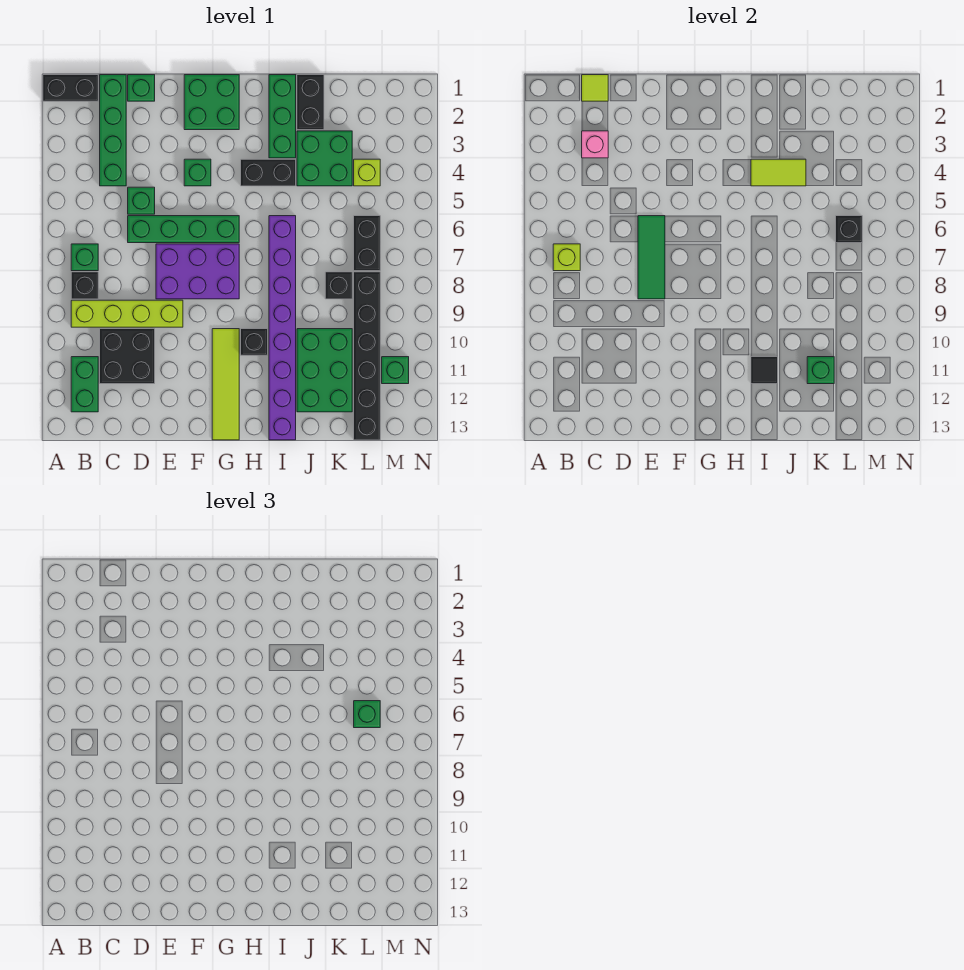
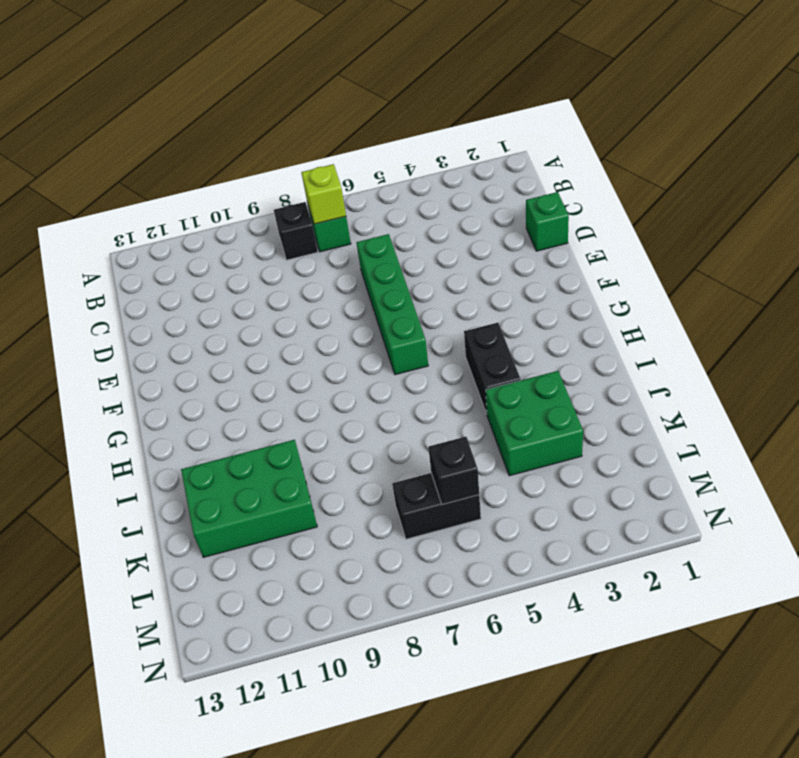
none -> black 1x2 brick [43,75,98,101]
none -> lime 1x4 brick [71,300,183,327]
none -> green 1x2 brick [71,357,98,412]
none -> green 1x4 brick [100,75,126,186]

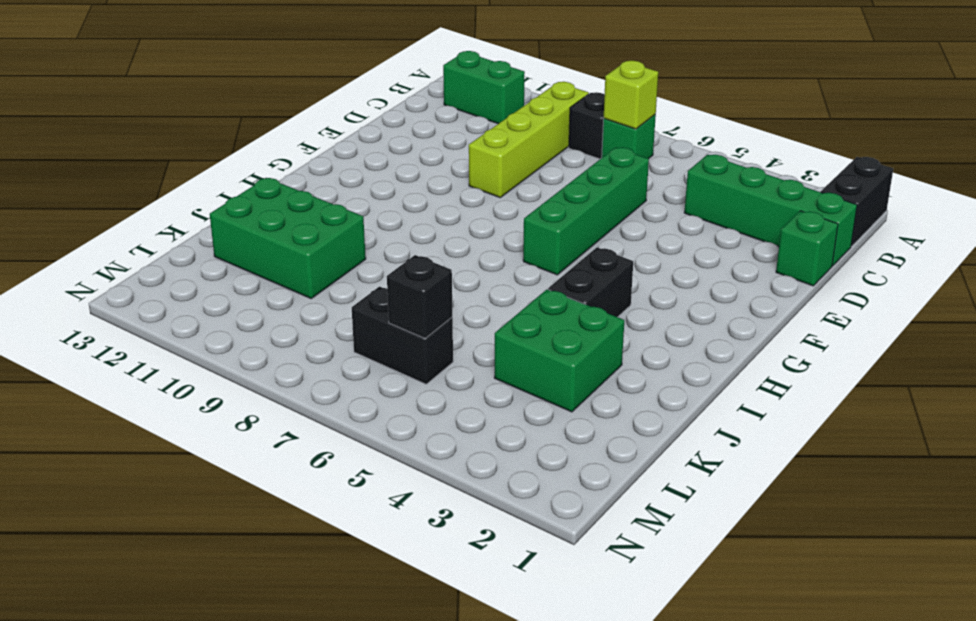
none -> black 2x2 brick [100,329,155,384]
none -> green 1x1 brick [128,187,155,214]
none -> purple 2x3 brick [156,244,239,299]
none -> green 2x2 brick [184,75,239,130]

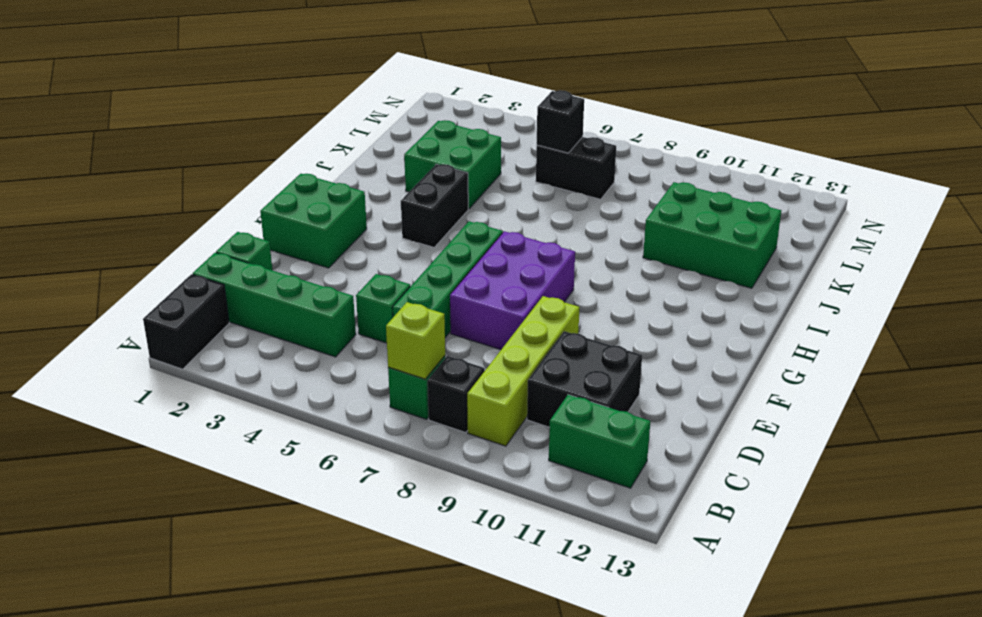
none -> green 1x1 brick [184,159,211,186]
none -> lime 1x4 tile [212,329,239,440]
none -> black 1x1 brick [241,329,268,355]
none -> green 1x3 brick [269,75,296,158]

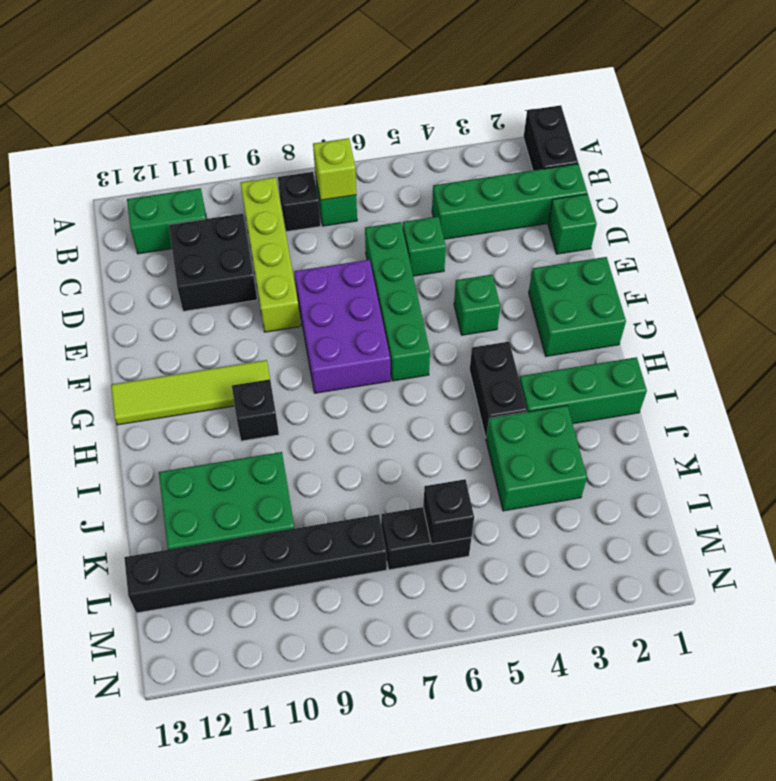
none -> purple 1x8 brick [269,216,296,440]
none -> black 1x2 brick [297,75,324,130]
none -> black 1x1 brick [325,272,352,299]
none -> lime 1x1 brick [354,159,380,186]

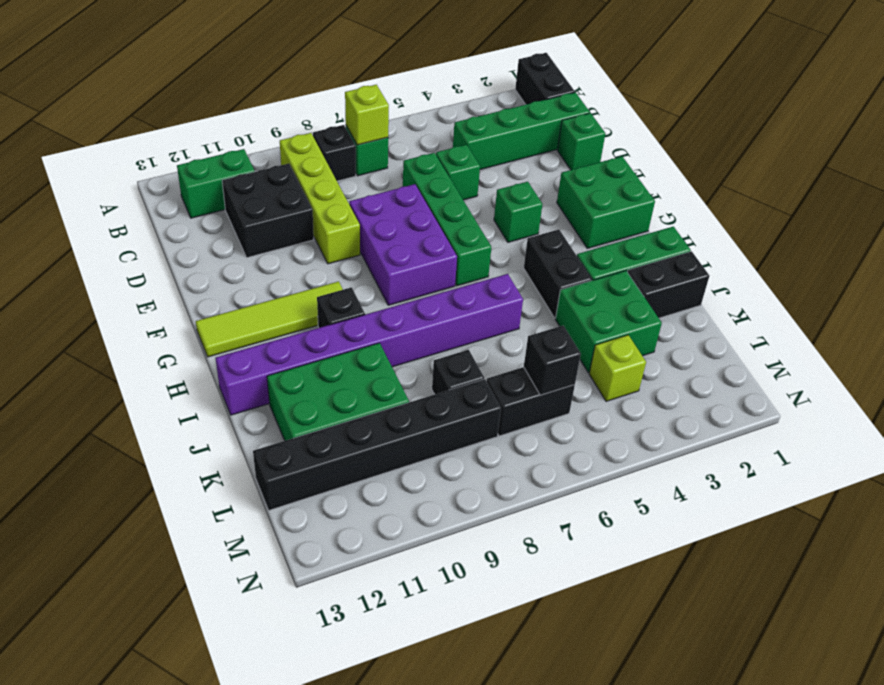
none -> green 1x1 brick [382,357,409,384]
none -> lime 1x1 tile [582,75,608,101]
none -> pink 1x1 brick [582,131,608,158]
none -> green 1x3 tile [638,216,665,299]

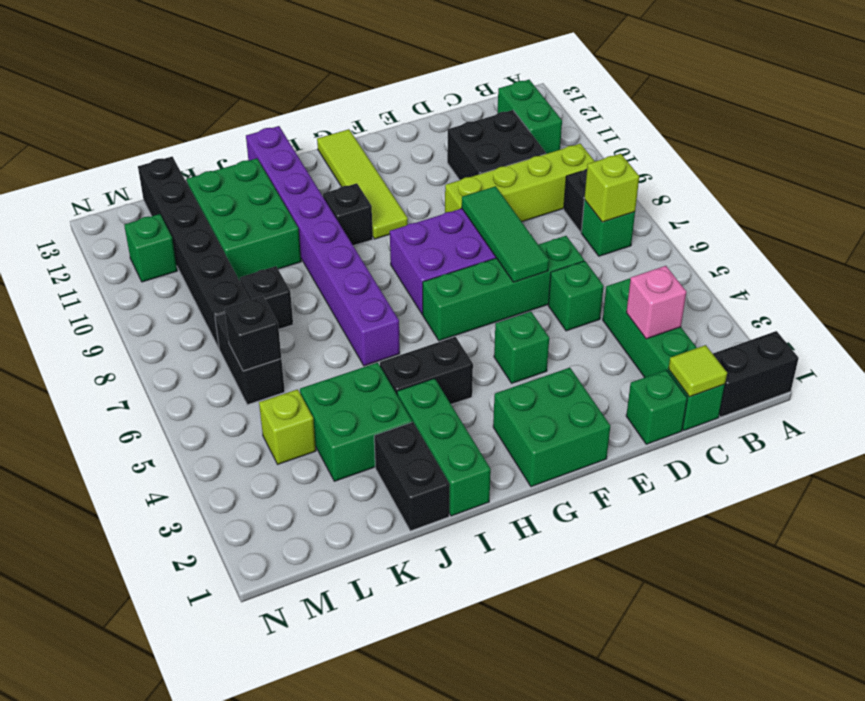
none -> lime 1x2 tile [751,159,806,186]
none -> black 1x1 tile [751,357,778,384]
none -> green 1x1 brick [807,357,834,384]
none -> green 1x1 brick [354,701,380,728]

